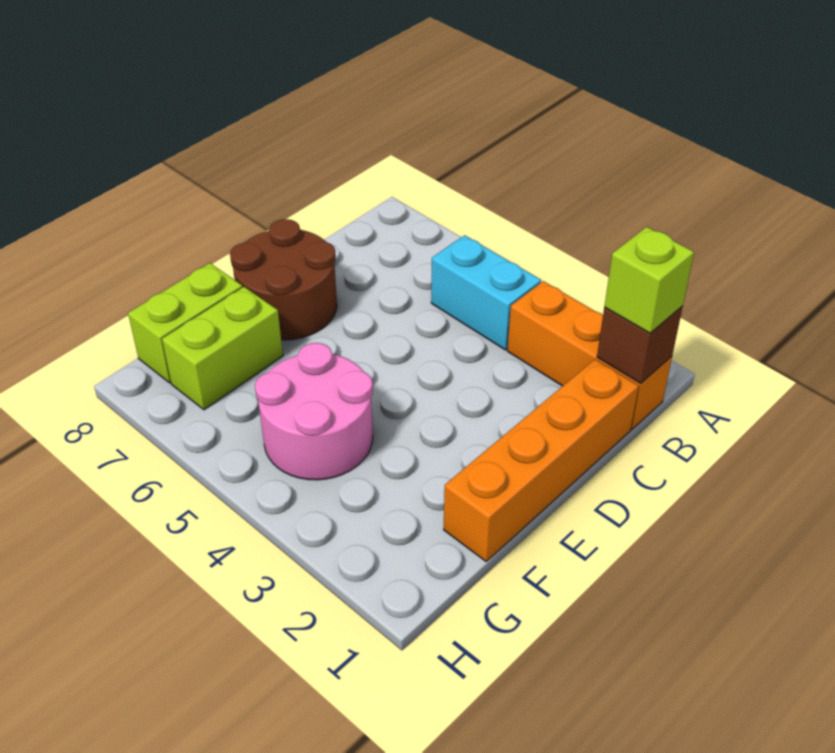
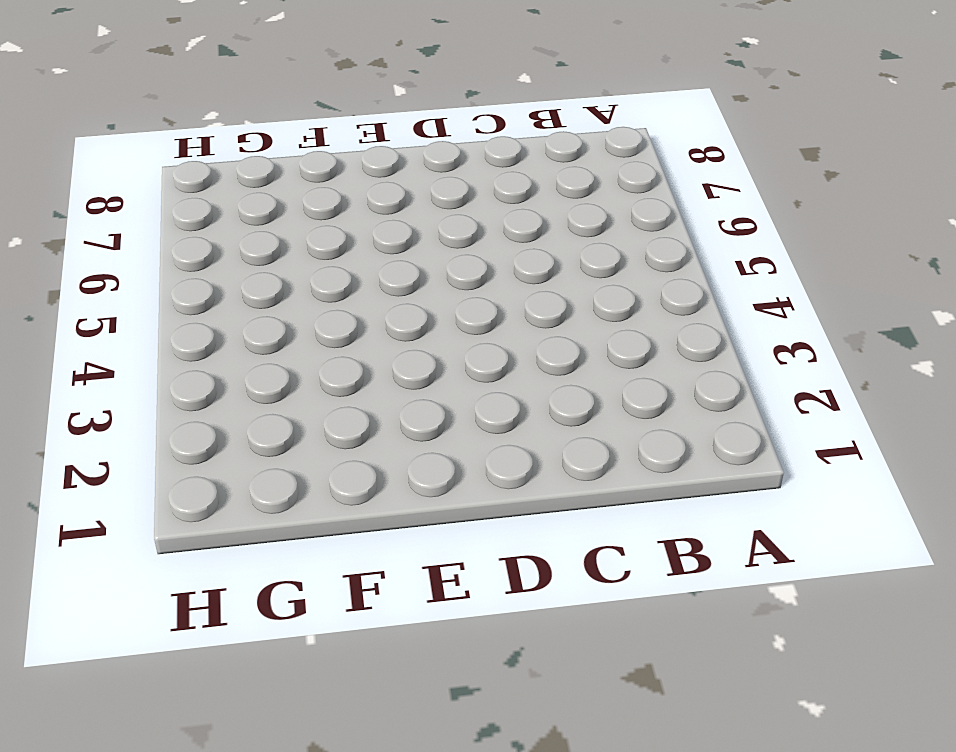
none -> orange 1x3 brick [507,281,672,430]
none -> cyan 1x2 brick [431,235,541,350]

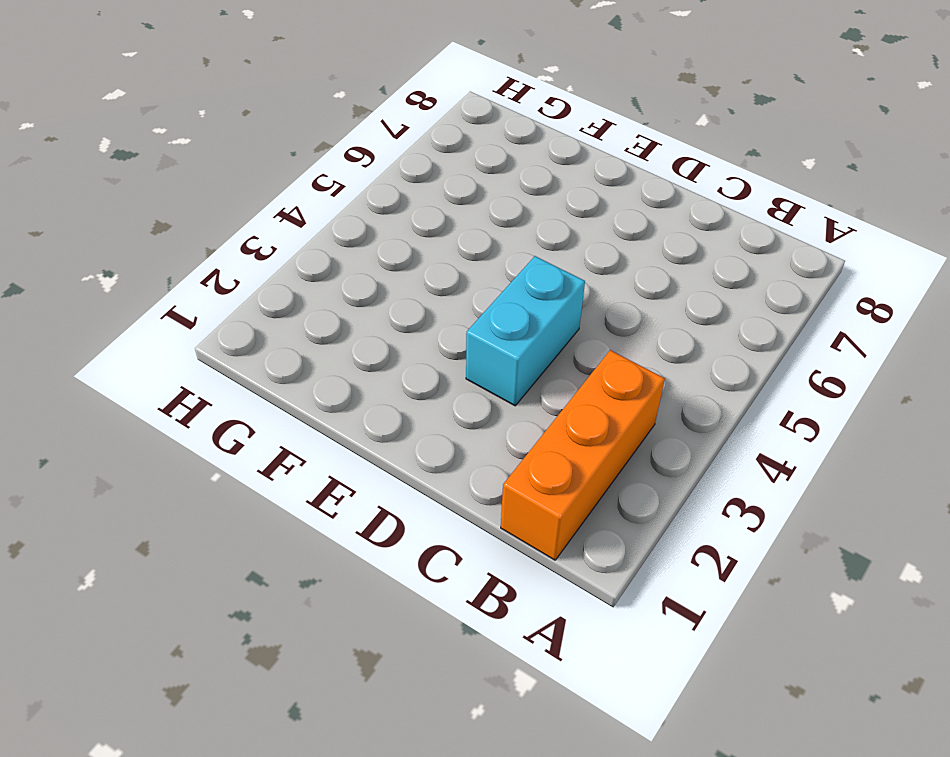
cyan 1x2 brick [466,256,585,406] -> cyan 1x2 brick moved to [431,235,541,350]
none -> orange 1x4 brick [444,359,639,561]
none -> brown 2x2 round brick [230,219,337,340]

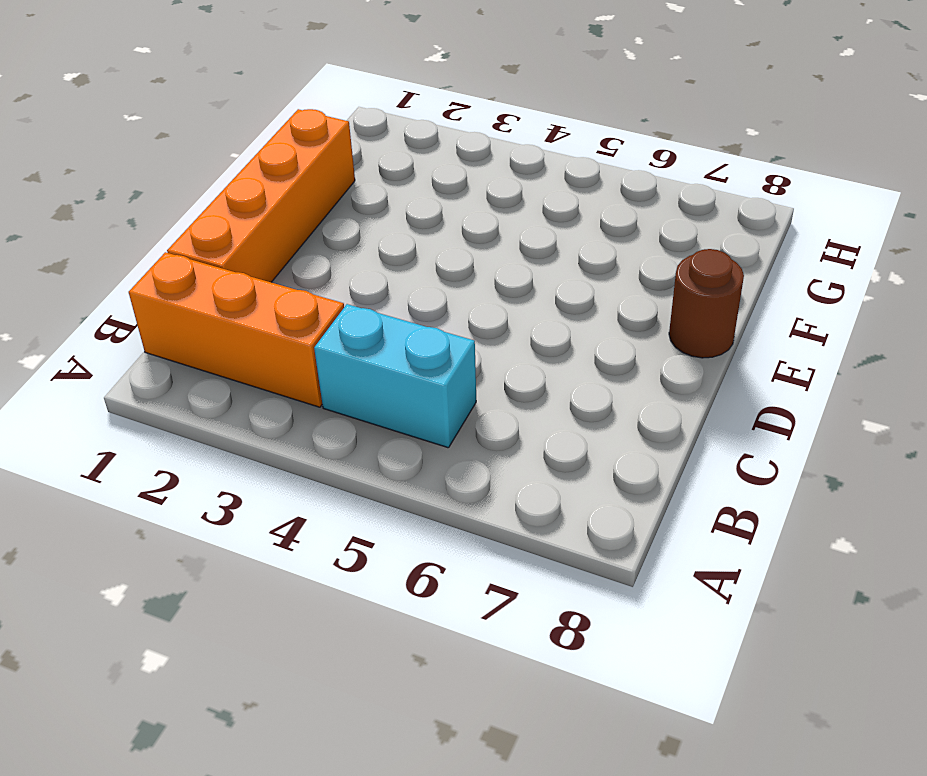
brown 1x1 round brick [669,249,744,358] -> brown 2x2 round brick [230,219,337,340]
none -> pink 2x2 round brick [255,343,373,480]
none -> lime 1x2 brick [162,287,283,410]

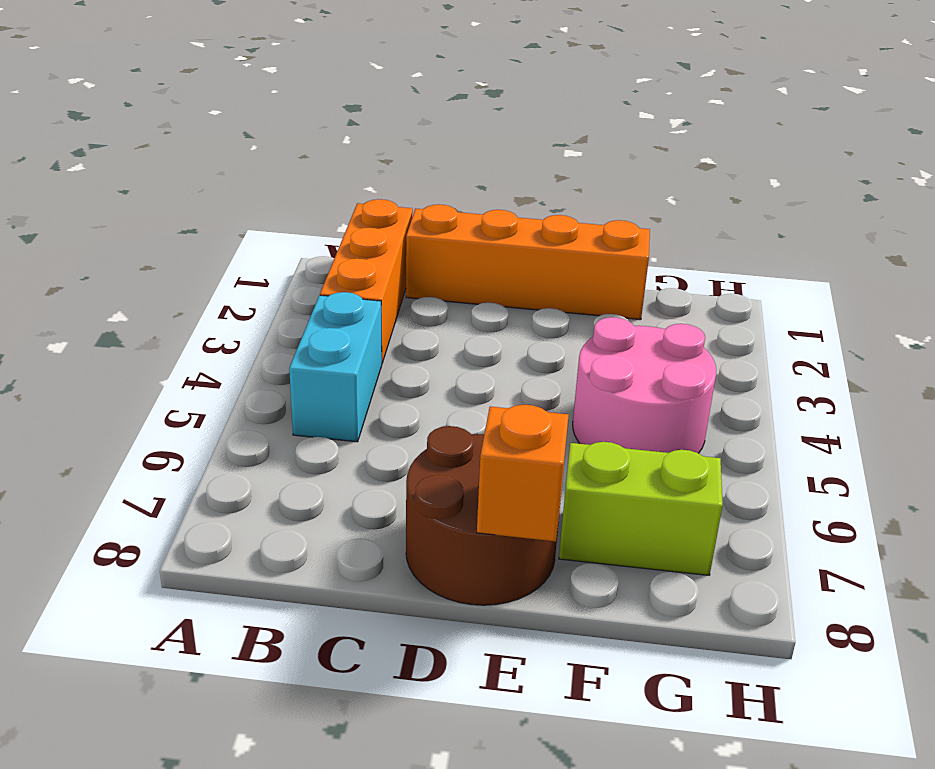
orange 1x1 brick [477,405,569,541] -> none
none -> lime 1x2 brick [128,263,243,383]
none -> brown 1x1 brick [597,306,683,383]

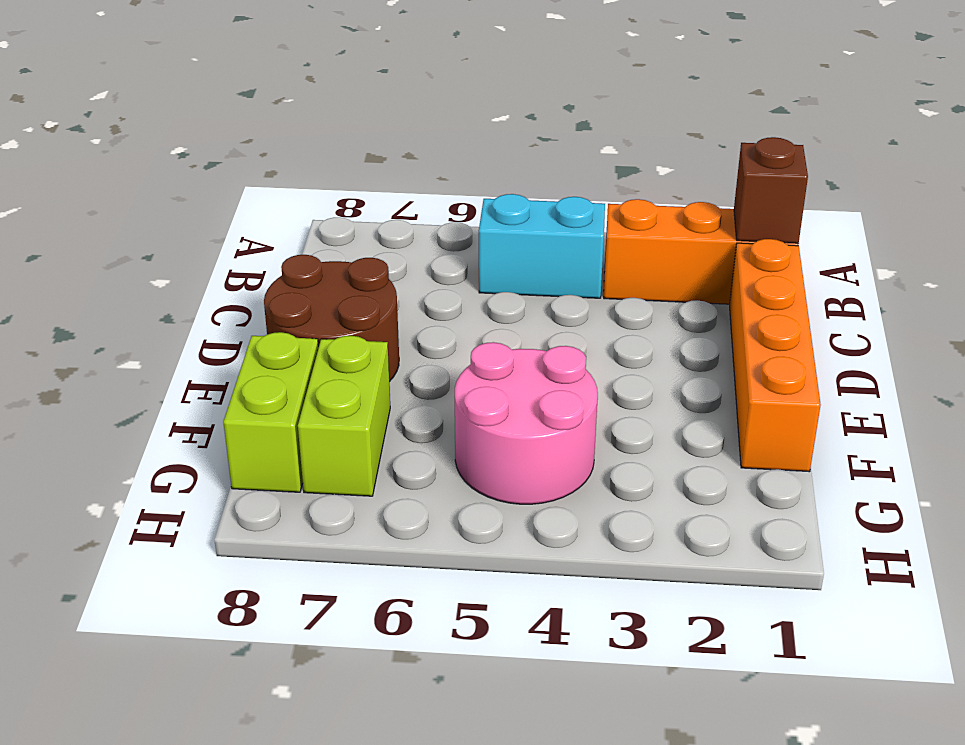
none -> lime 1x1 brick [604,227,694,333]

